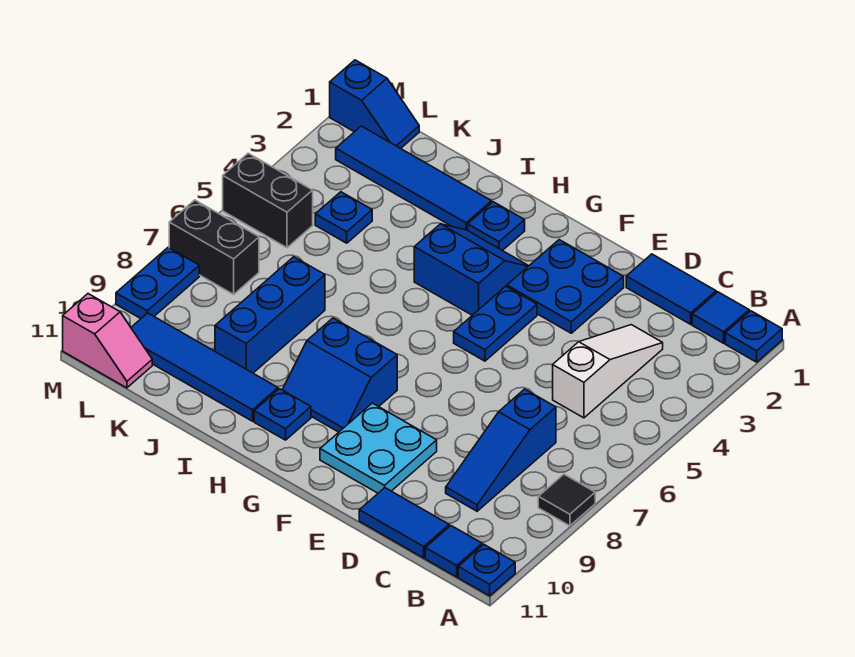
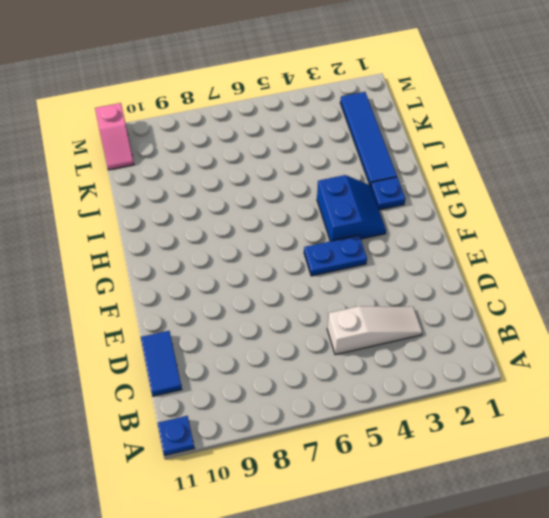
none -> blue 1x1 plate [725,311,782,362]
none -> black 1x1 tile [538,474,595,526]
none -> blue 1x1 tile [692,292,749,343]

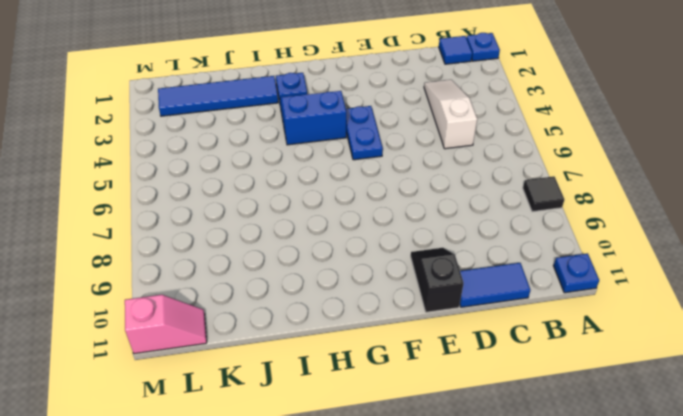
black 1x2 slope [411,248,464,312] -> cyan 2x2 plate [320,403,437,493]
none -> blue 1x1 tile [425,526,482,577]
none -> blue 1x2 tile [626,254,716,324]
none -> blue 1x3 slope [446,389,556,511]

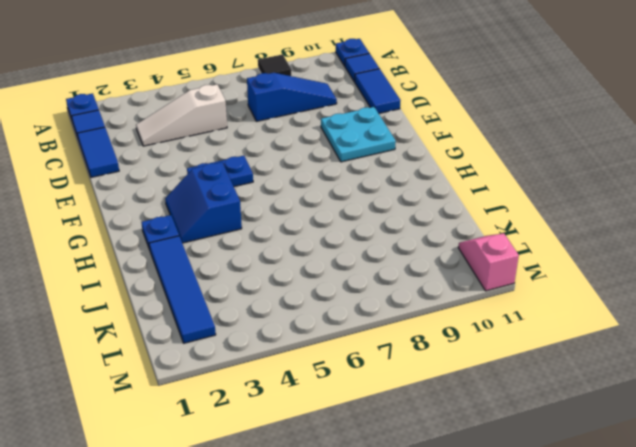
none -> blue 2x2 plate [507,240,624,333]
none -> blue 2x2 slope [282,318,397,432]
none -> blue 1x1 plate [254,389,311,440]

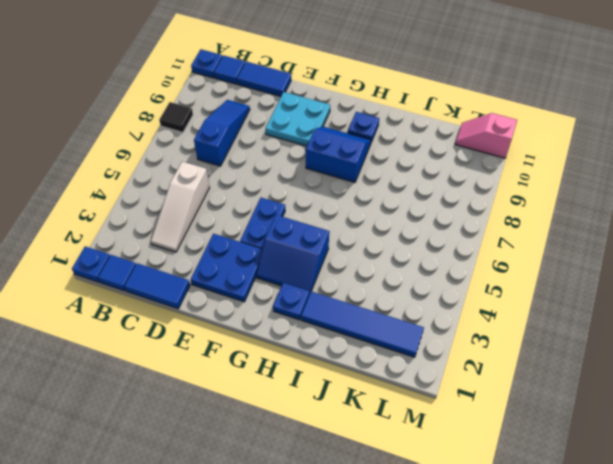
none -> blue 1x4 tile [131,313,278,421]
none -> blue 1x3 brick [215,257,325,373]
none -> blue 1x1 plate [315,192,372,243]

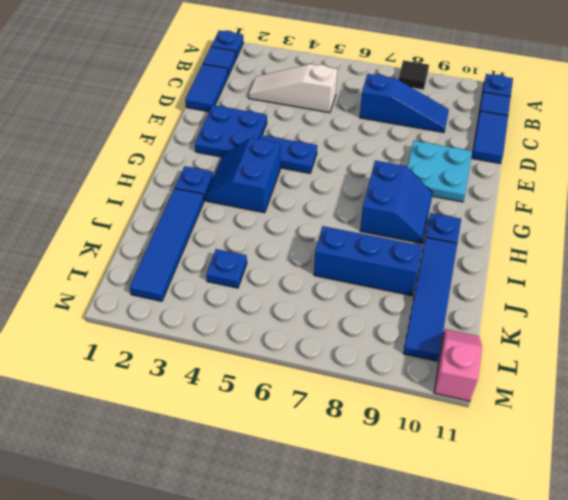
none -> blue 1x2 slope [330,60,419,149]
none -> black 1x2 brick [223,153,313,248]
none -> black 1x2 brick [169,200,259,294]

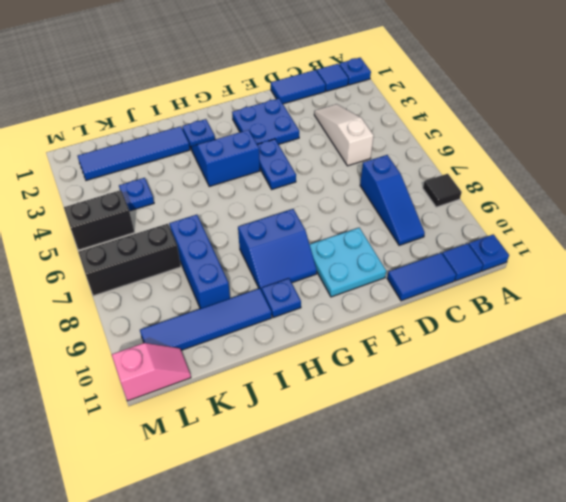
black 1x3 brick [78,224,181,296] -> black 1x2 brick [169,200,259,294]
none -> blue 1x2 slope [330,60,419,149]
none -> blue 1x2 plate [116,248,199,319]

